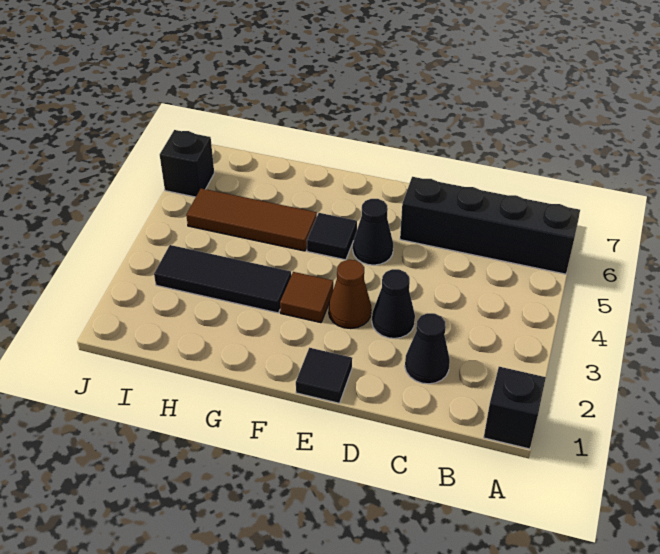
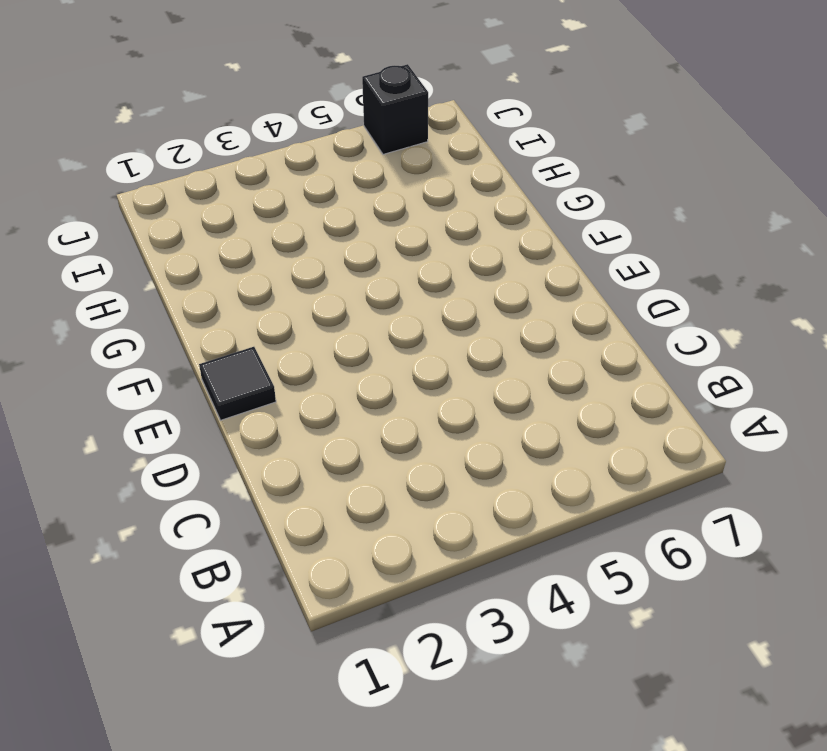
none -> black 1x1 brick [484,367,546,449]
none -> black 1x4 brick [400,177,580,274]
none -> black 1x1 cone [405,313,450,384]

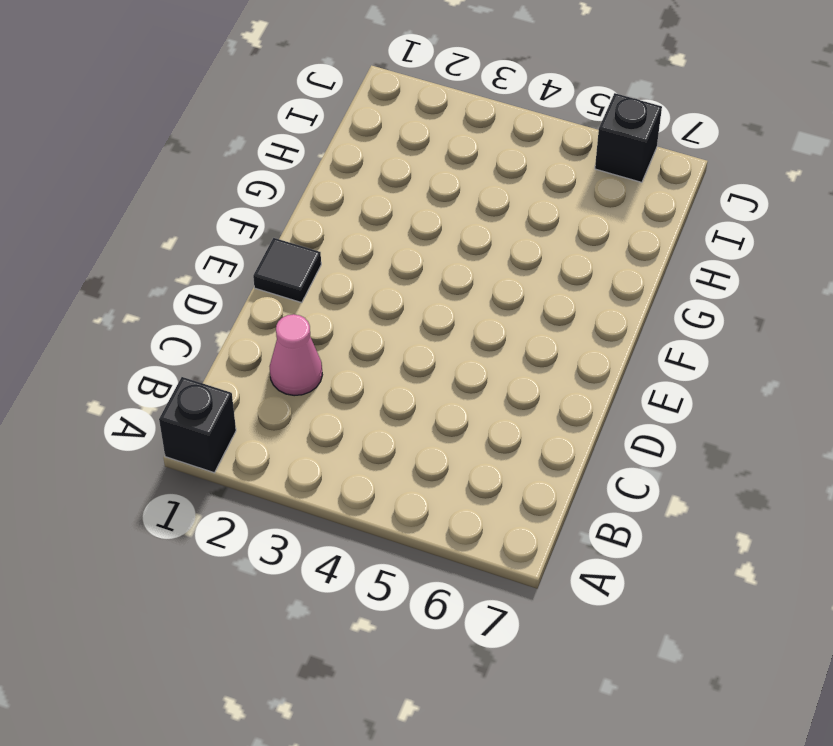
pink 1x1 cone [270,314,322,396] -> black 1x1 cone [405,313,450,384]
none -> black 1x4 brick [400,177,580,274]
none -> black 1x1 cone [372,269,415,338]
none -> brown 1x1 cone [329,260,371,329]

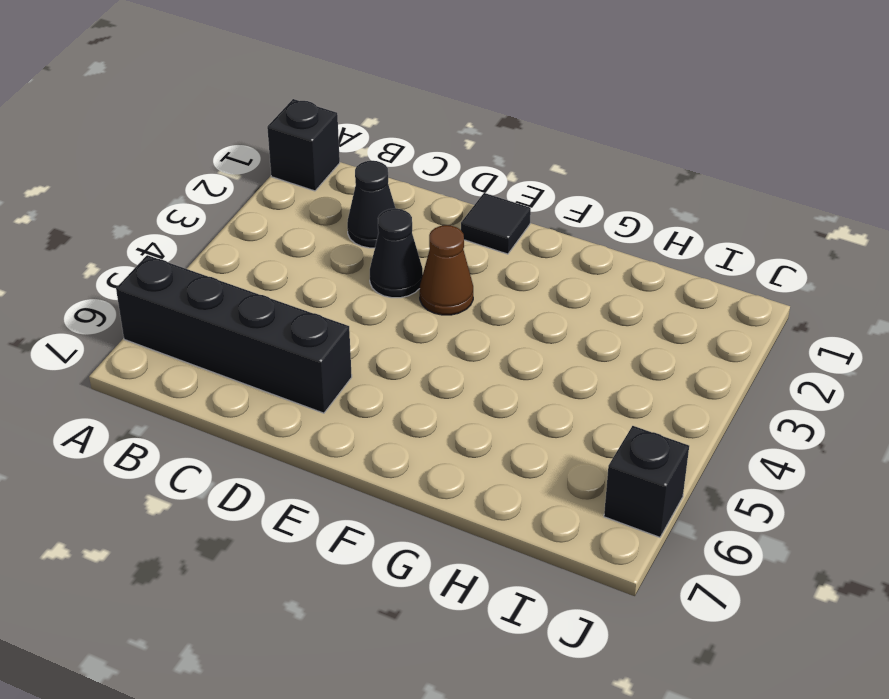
none -> black 1x1 cone [353,199,393,265]
none -> brown 1x1 tile [280,272,333,323]
none -> black 1x1 tile [307,213,357,260]

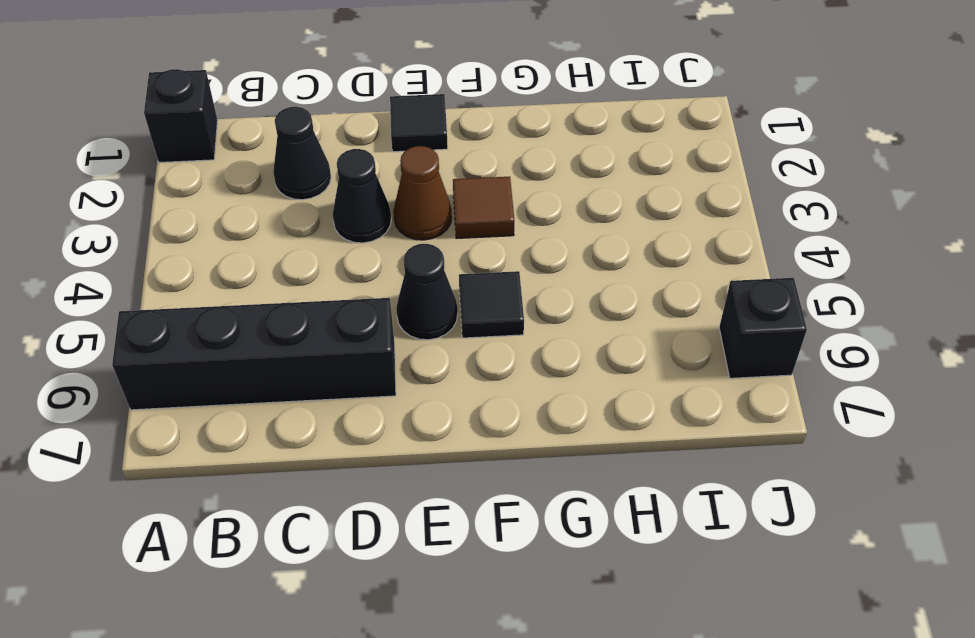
none -> black 1x3 tile [154,245,291,313]
none -> brown 1x3 tile [186,188,317,251]

